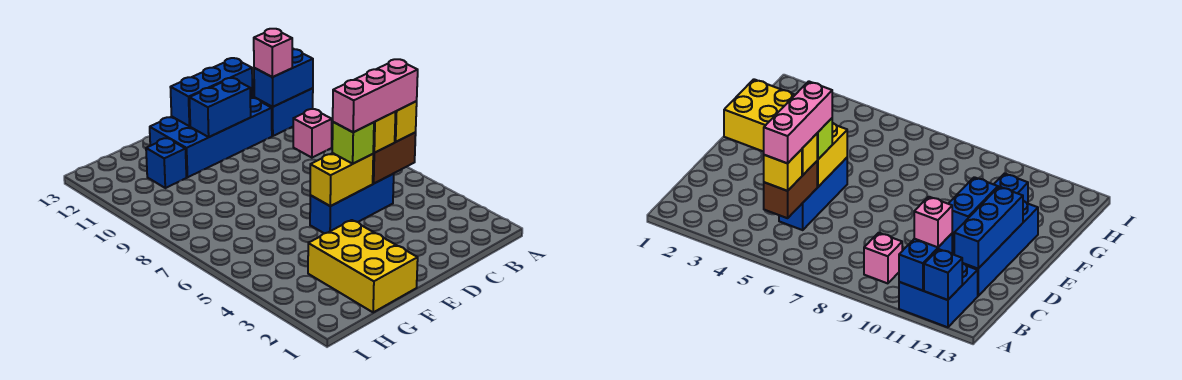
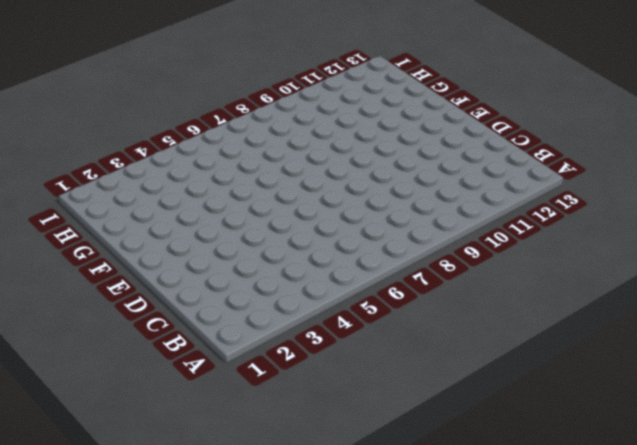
none -> blue 2x2 brick [252,78,313,136]
none -> pink 1x1 brick [293,109,332,158]
none -> blue 1x3 brick [310,174,394,233]

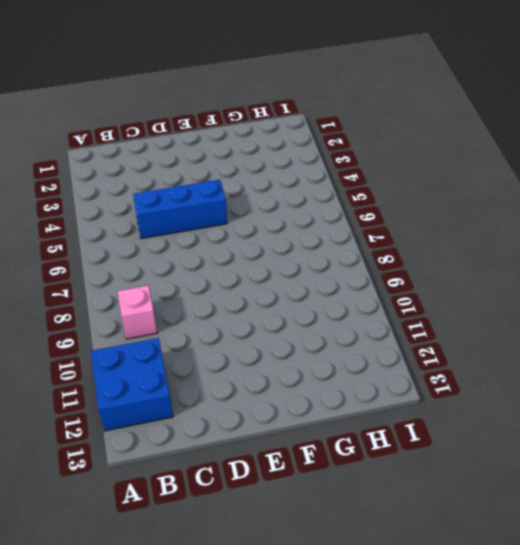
none -> blue 2x4 brick [150,97,272,177]
none -> yellow 2x3 brick [308,220,418,312]
none -> blue 1x1 brick [146,138,186,188]

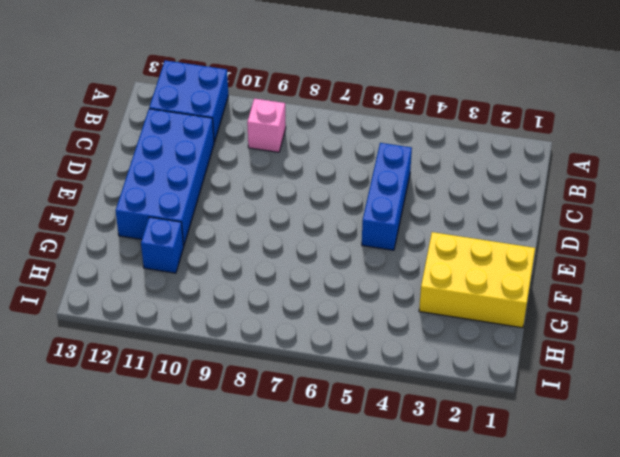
none -> blue 1x2 brick [254,49,313,107]
none -> blue 1x1 brick [924,249,962,300]
none -> brown 1x2 brick [373,132,416,184]

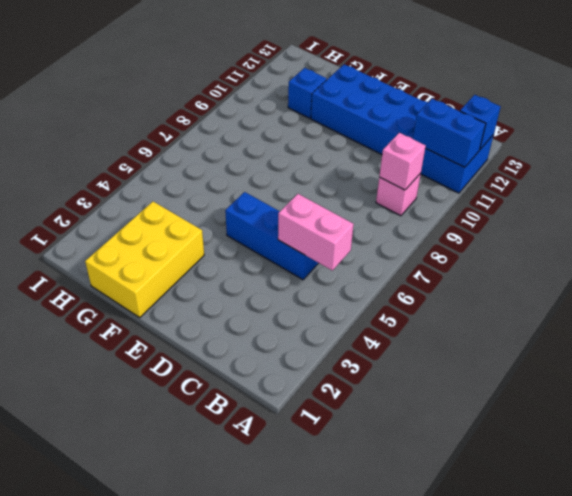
pink 1x2 brick [278,194,354,271] -> brown 1x2 brick [373,132,416,184]
pink 1x1 brick [379,133,426,190] -> pink 1x1 brick moved to [254,29,292,77]
none -> blue 1x3 brick [170,58,252,126]
none -> yellow 1x2 brick [310,153,373,206]
none -> blue 1x2 brick [189,78,251,137]

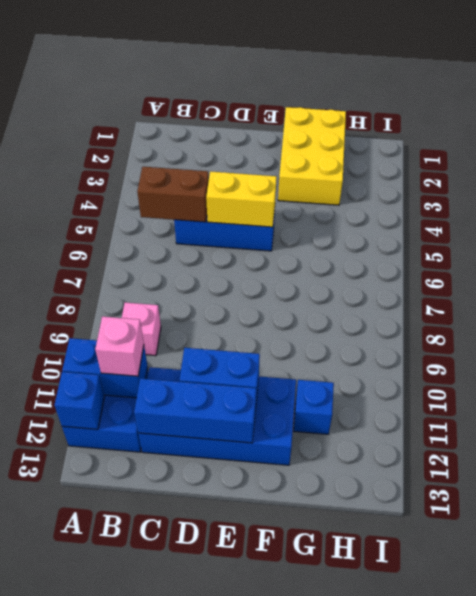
none -> yellow 1x1 brick [395,101,417,142]
none -> yellow 1x1 brick [373,112,395,153]
none -> lime 1x1 brick [332,122,374,164]

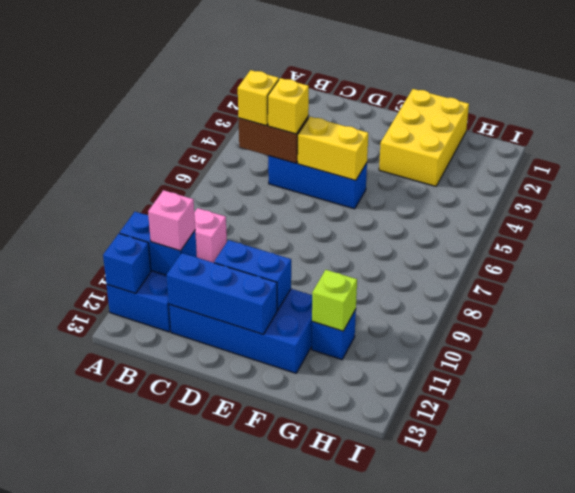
lime 1x1 brick [312,270,357,331] -> lime 1x1 brick moved to [332,122,374,164]
none -> pink 1x3 brick [333,59,418,132]

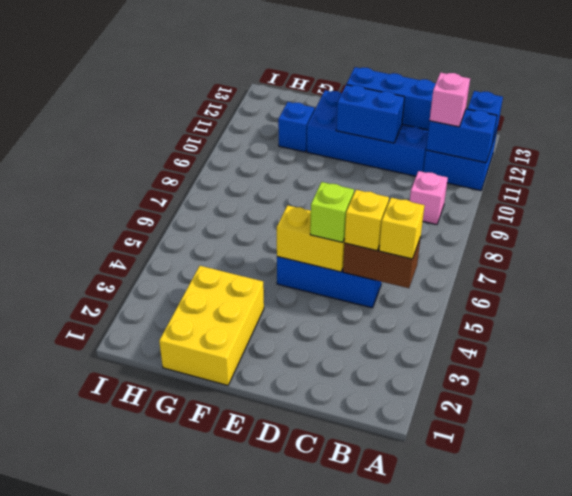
none -> pink 1x3 brick [333,59,418,132]

